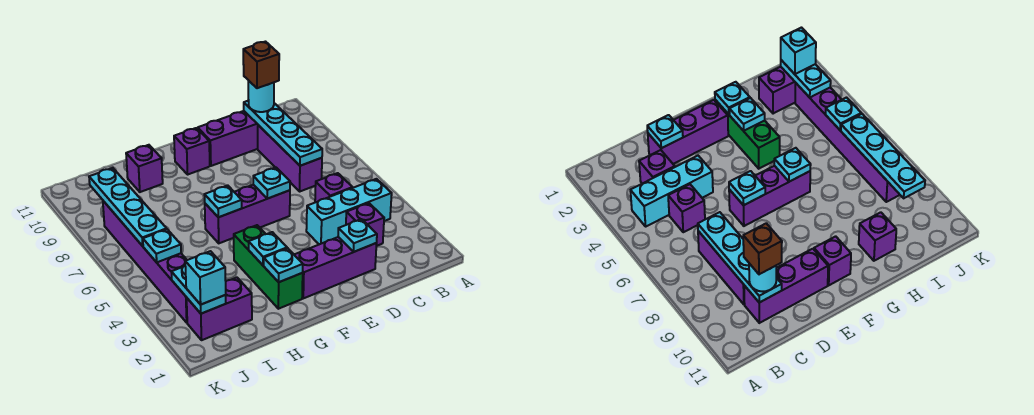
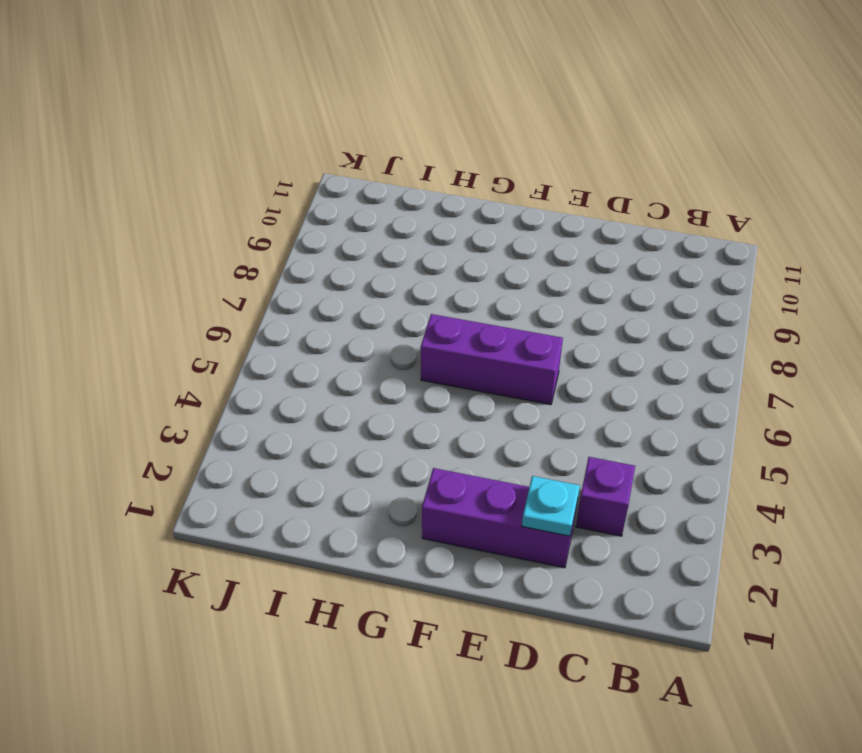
none -> cyan 1x3 brick [306,179,392,244]
none -> purple 1x1 brick [315,173,353,202]
none -> purple 1x3 brick [258,125,322,191]

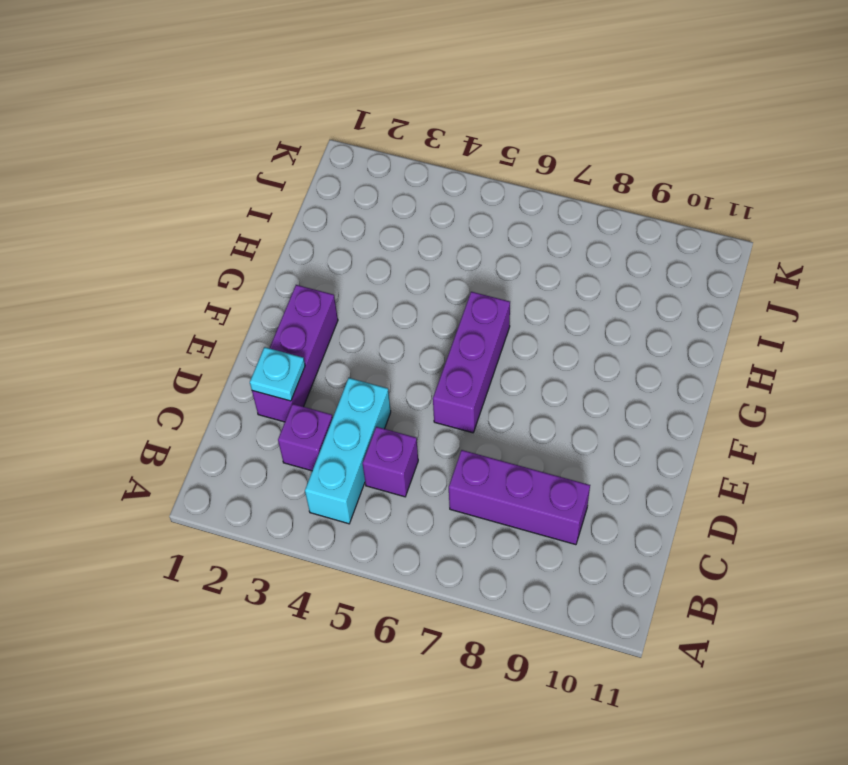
none -> purple 1x3 brick [198,111,258,166]
none -> purple 1x1 brick [174,128,210,174]
none -> green 1x3 brick [234,225,303,309]

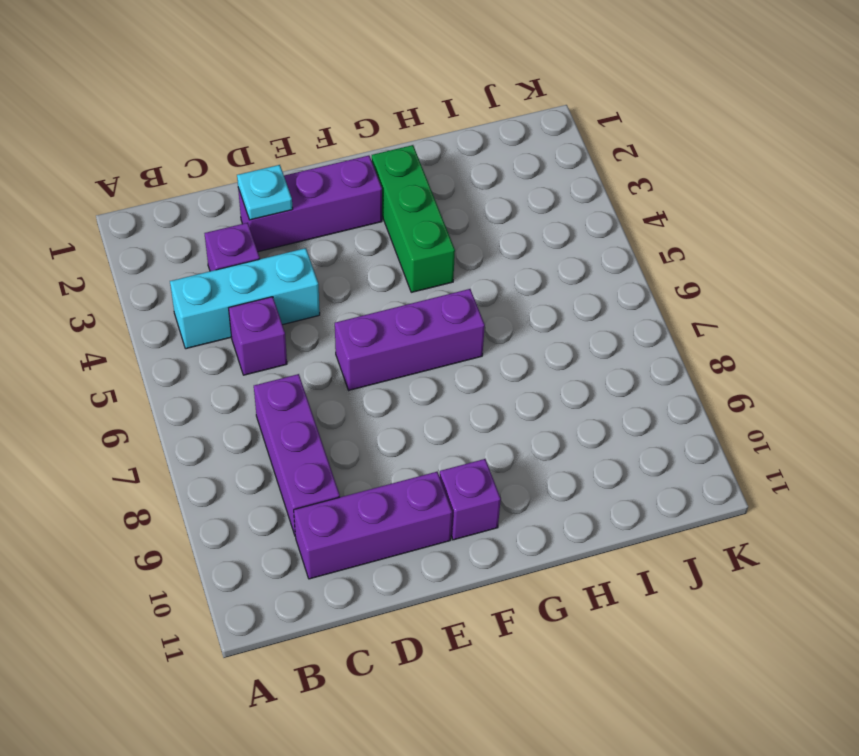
none -> purple 1x1 brick [126,145,163,192]
none -> purple 1x2 brick [187,278,252,340]
none -> purple 1x6 brick [103,201,187,323]

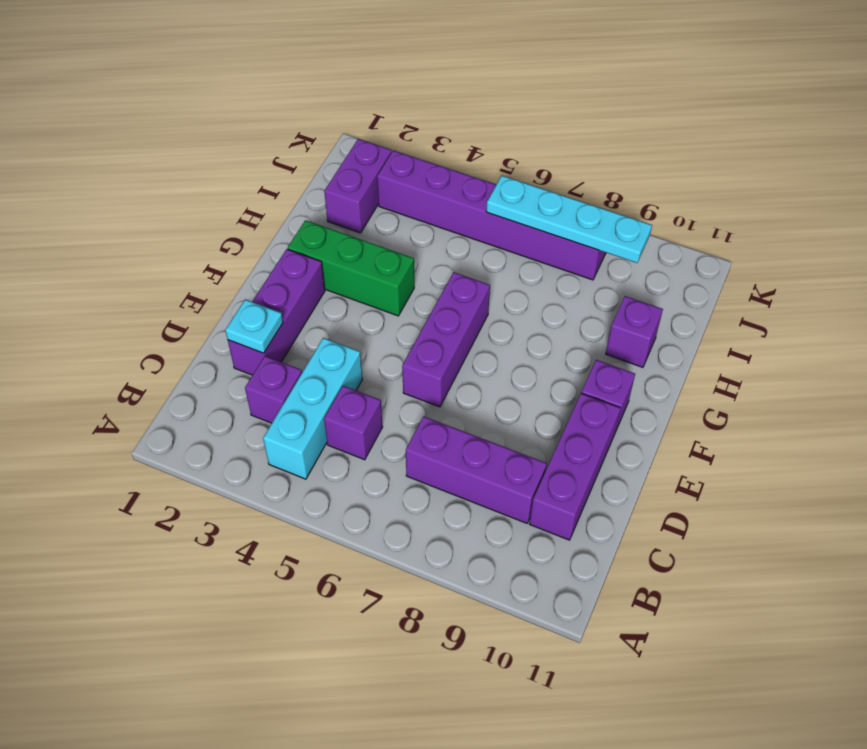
none -> cyan 1x4 plate [244,101,322,166]
none -> cyan 1x1 plate [253,168,290,199]
none -> cyan 1x1 plate [264,248,303,282]

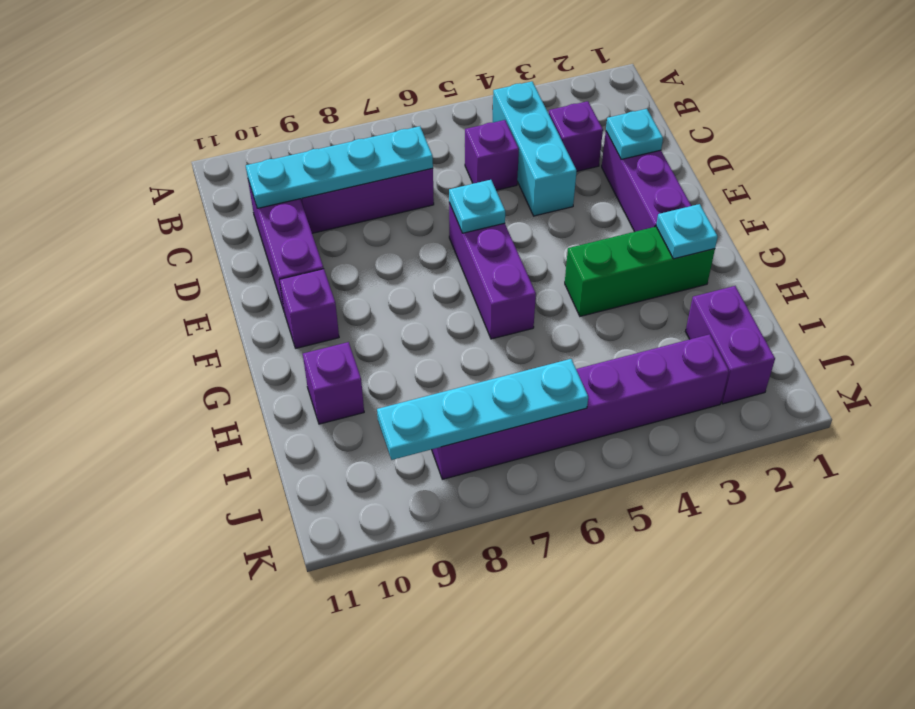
none -> cyan 1x1 plate [249,232,287,265]
none -> cyan 1x1 plate [204,185,242,217]
none -> cyan 1x2 plate [171,266,226,314]

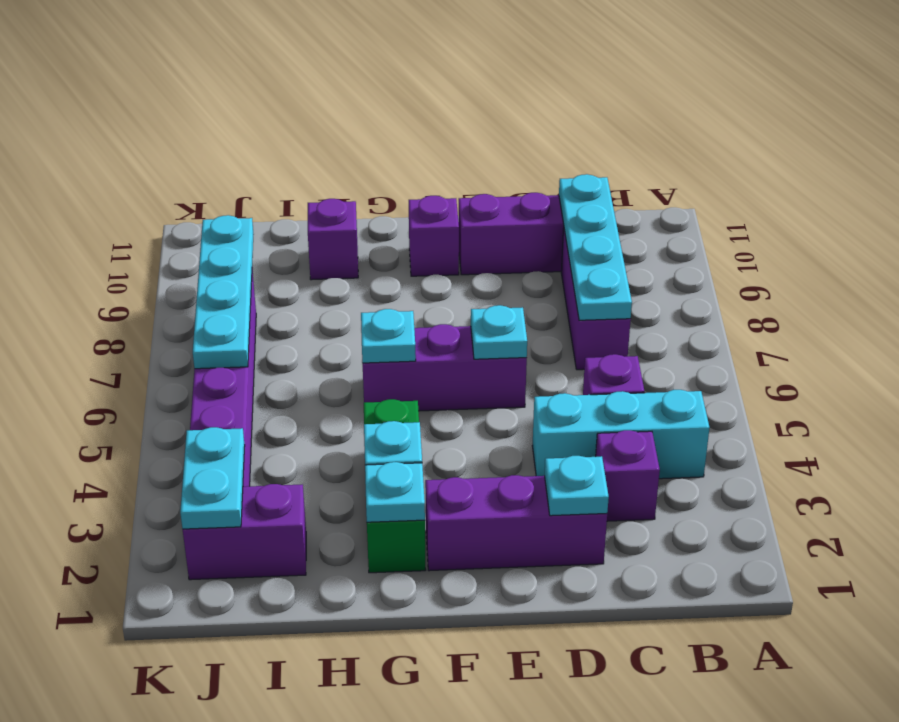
none -> cyan 1x1 plate [143,229,181,262]
none -> cyan 1x1 round brick [248,80,274,112]
none -> cyan 1x1 brick [185,251,226,305]

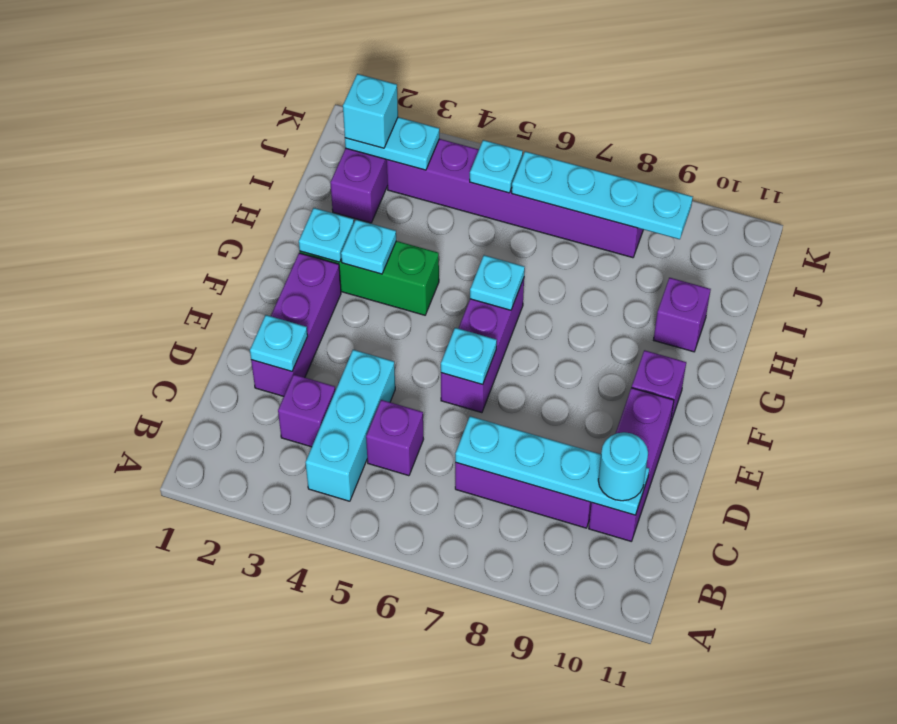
none -> brown 1x1 brick [243,42,279,88]

